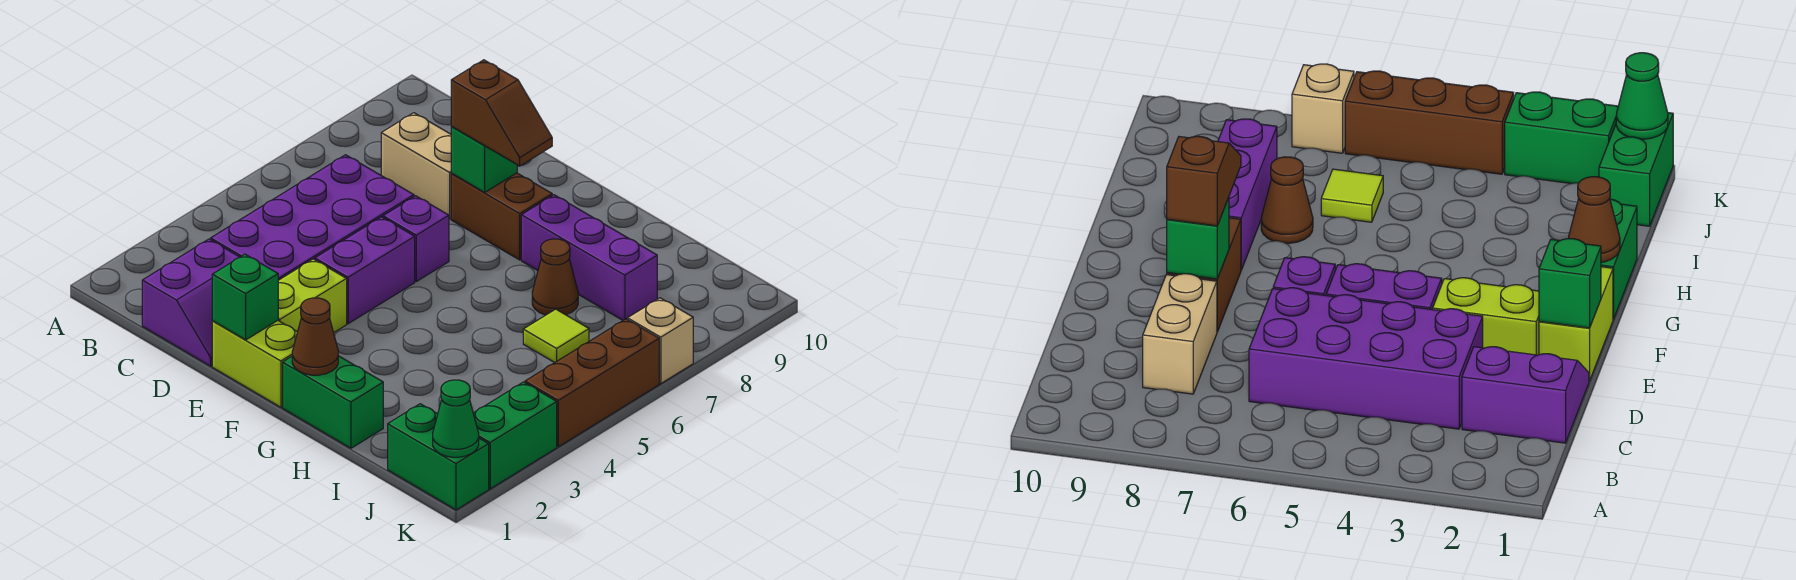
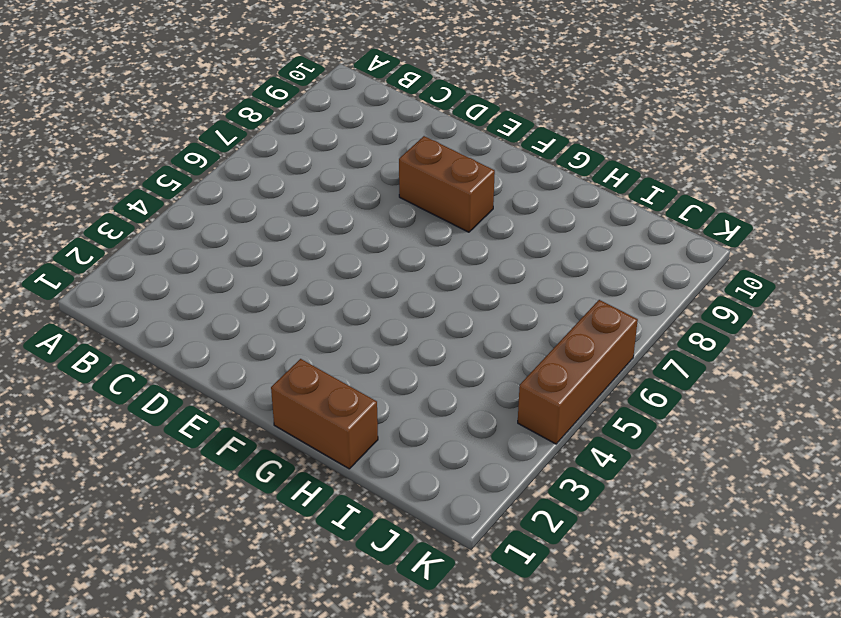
brown 1x2 brick [271,359,378,469] -> green 1x2 brick [283,356,383,448]
none -> purple 2x2 slope [142,239,240,366]
none -> purple 2x4 brick [211,155,414,280]
none -> tan 1x2 brick [381,113,452,219]

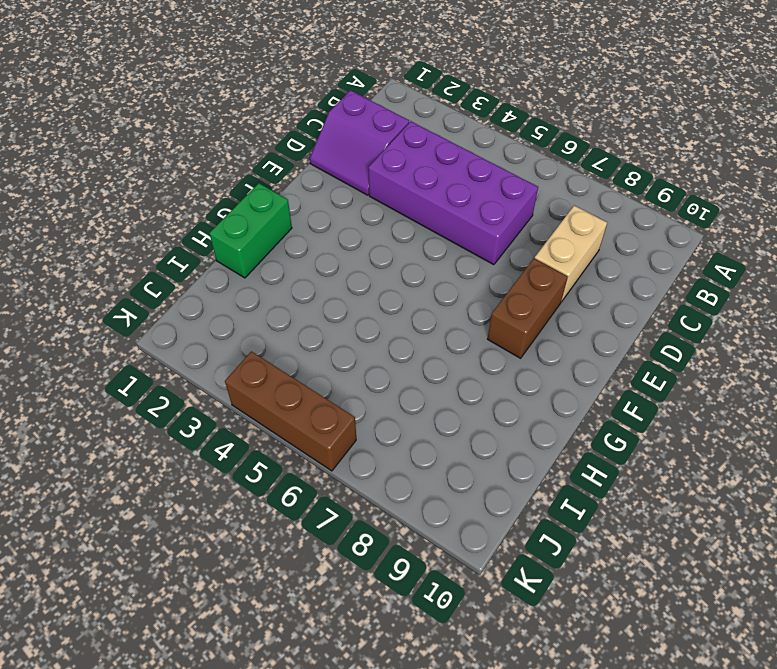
none -> lime 1x2 brick [212,321,297,407]
none -> lime 1x2 brick [278,259,347,333]
none -> purple 1x2 brick [315,217,415,324]

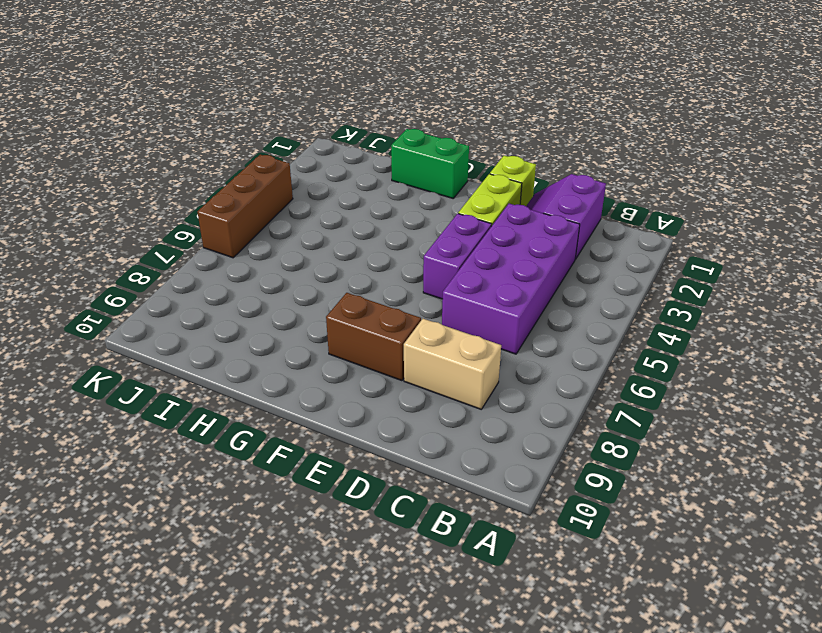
lime 1x1 brick [490,156,536,206] -> lime 1x2 brick [212,321,297,407]
none -> purple 1x1 brick [383,196,449,281]
none -> purple 1x3 brick [521,195,657,320]
none -> brown 1x1 cone [532,239,578,315]

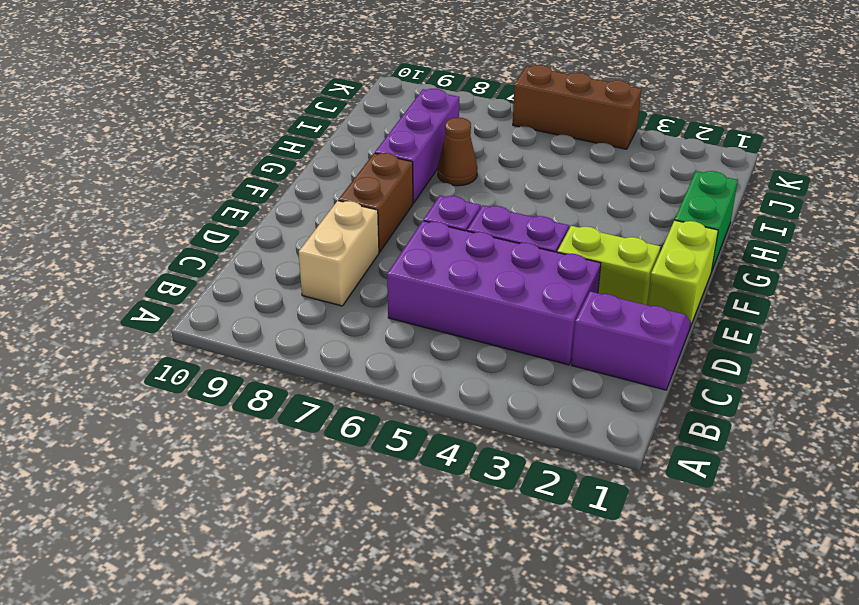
none -> lime 1x1 tile [523,309,589,363]
none -> green 1x2 brick [388,404,489,510]
none -> green 1x2 brick [473,382,557,489]

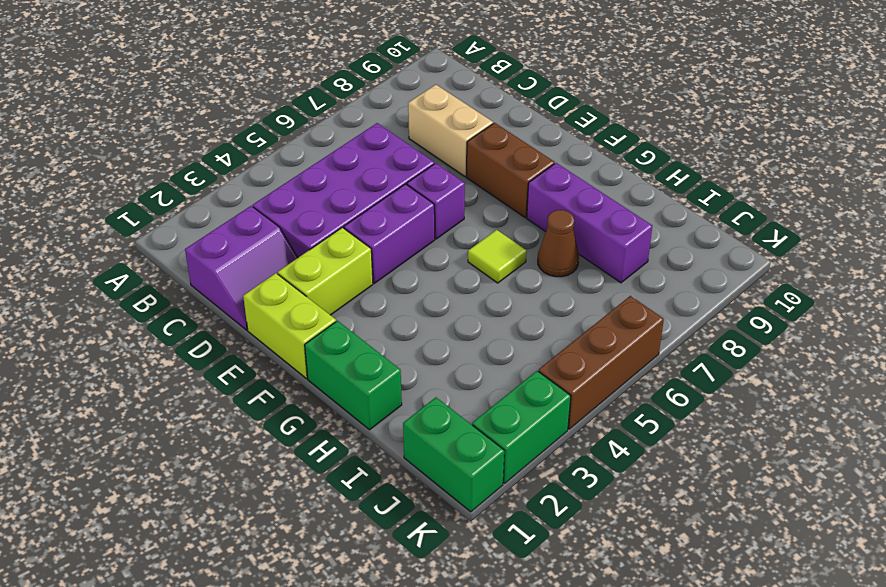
lime 1x1 tile [468,230,527,283] -> lime 1x1 tile moved to [523,309,589,363]
none -> tan 1x1 brick [627,298,693,384]
none -> green 1x1 brick [212,254,278,340]
none -> green 1x1 brick [451,127,517,192]

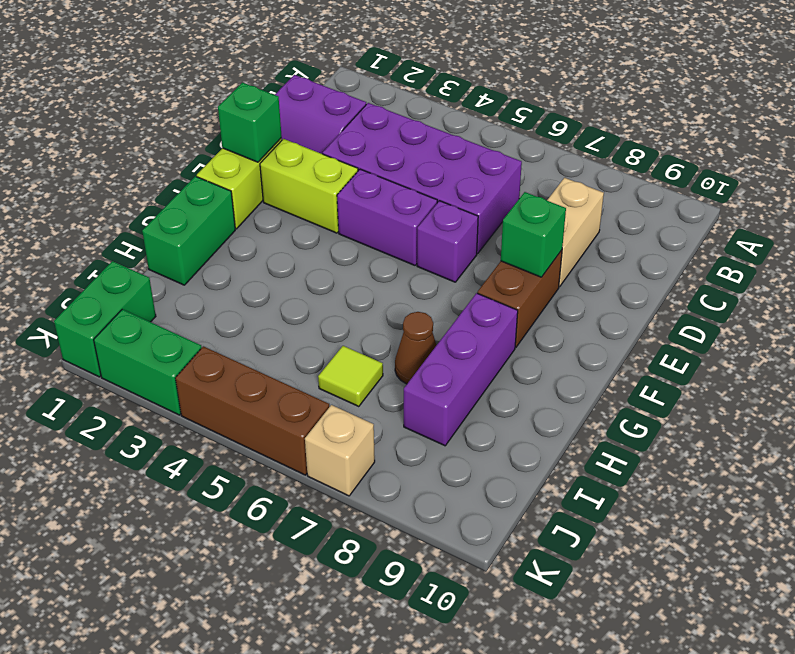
none -> brown 1x1 cone [292,298,338,375]
none -> green 1x1 cone [433,380,479,457]
none -> brown 1x2 slope [451,60,552,166]

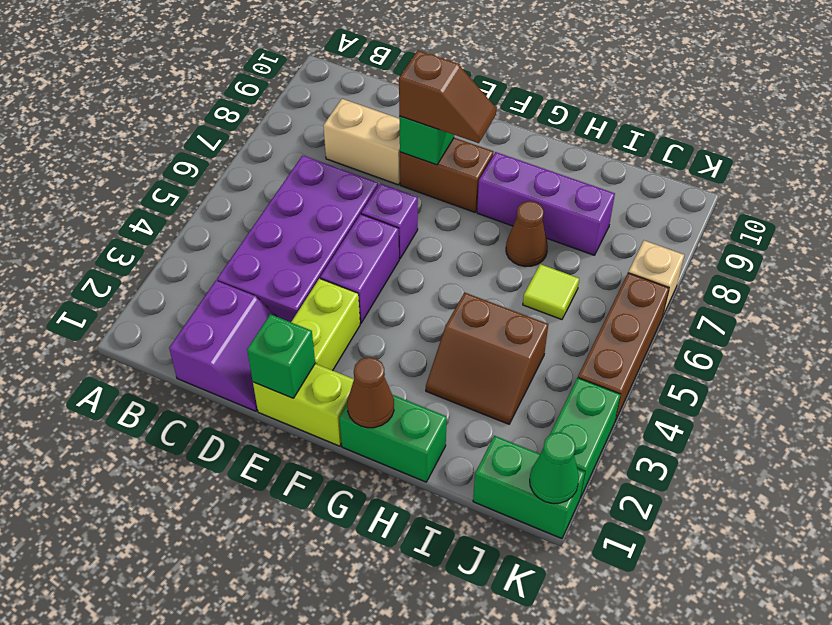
brown 2x2 slope [426,292,548,424] -> none

